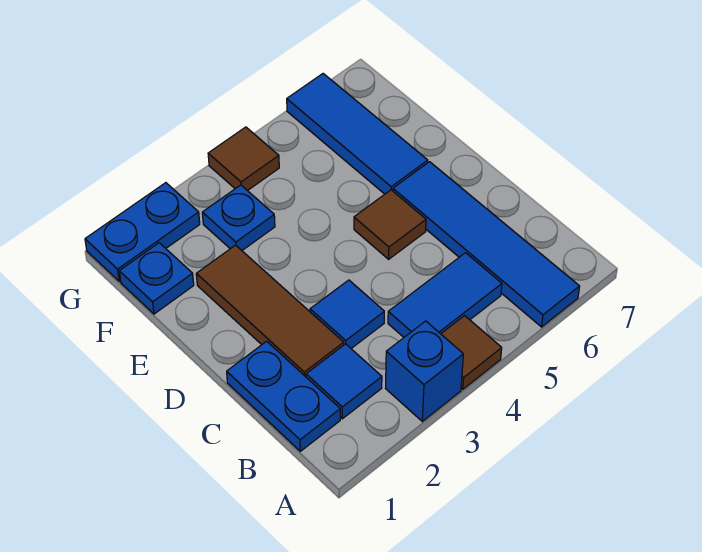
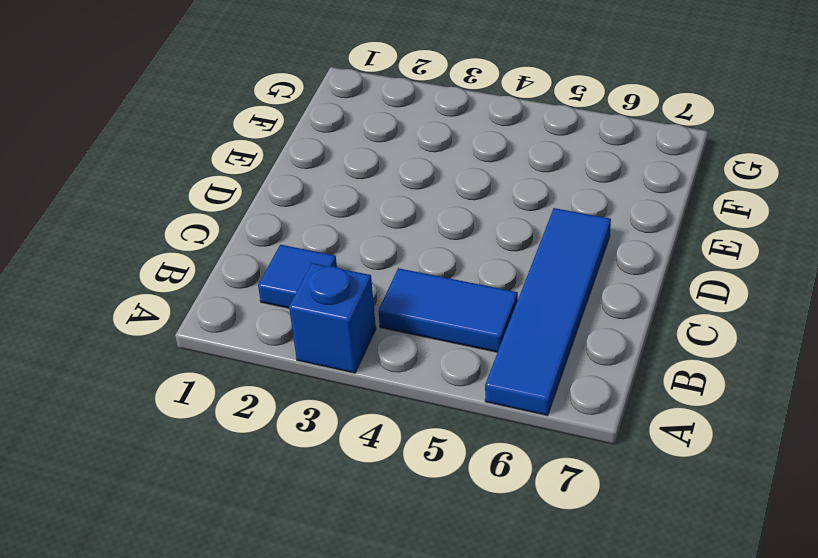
none -> brown 1x1 tile [441,316,502,389]
none -> blue 1x2 plate [227,341,340,451]
none -> brown 1x3 tile [196,245,344,377]

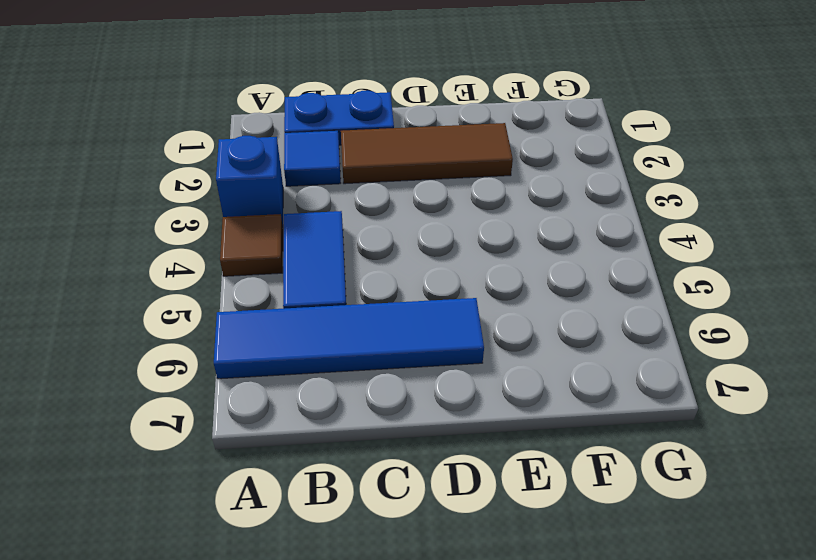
none -> blue 1x1 tile [310,280,384,348]
none -> brown 1x1 tile [354,190,426,259]
none -> blue 1x3 tile [287,74,428,194]

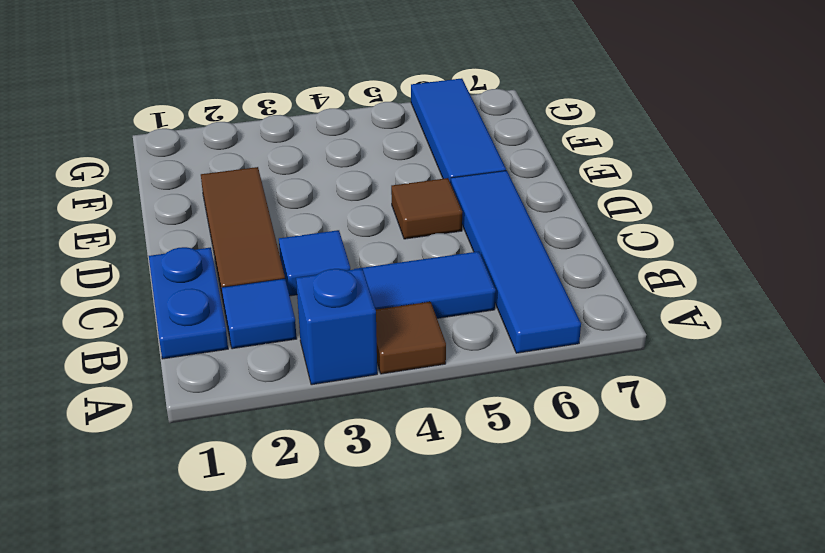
none -> blue 1x1 plate [119,243,194,314]
none -> blue 1x1 plate [202,185,275,250]
none -> blue 1x2 plate [85,183,200,281]

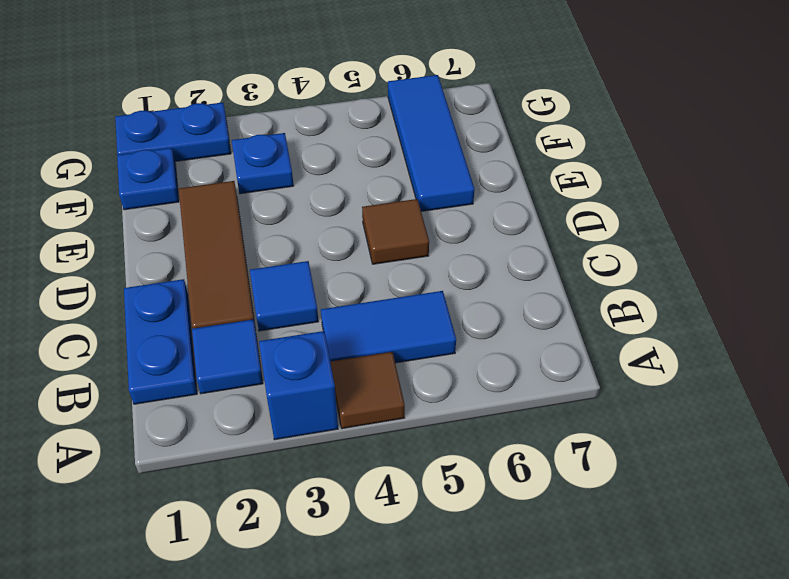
none -> blue 1x4 tile [393,162,580,327]
none -> brown 1x1 tile [208,127,279,191]

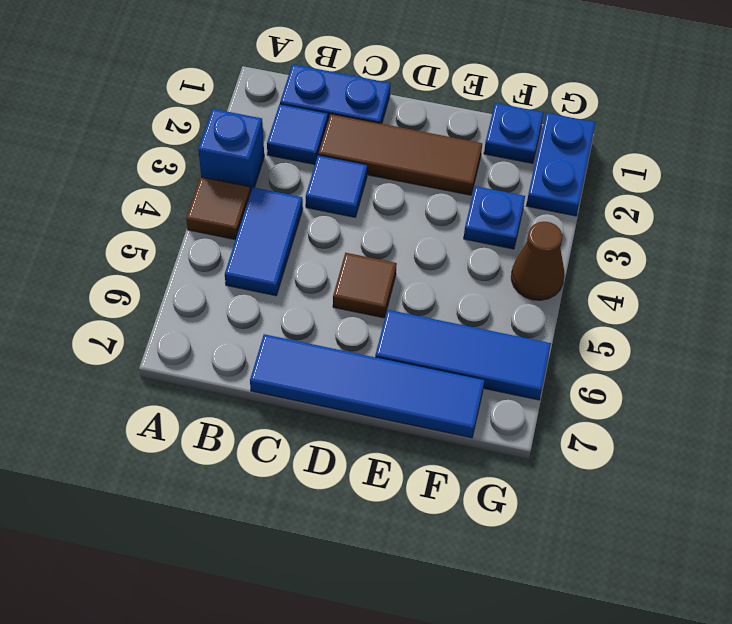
blue 1x4 tile [250,334,484,438] -> blue 1x4 tile moved to [393,162,580,327]
brown 1x1 cone [511,222,564,300] -> brown 1x1 tile [208,127,279,191]

